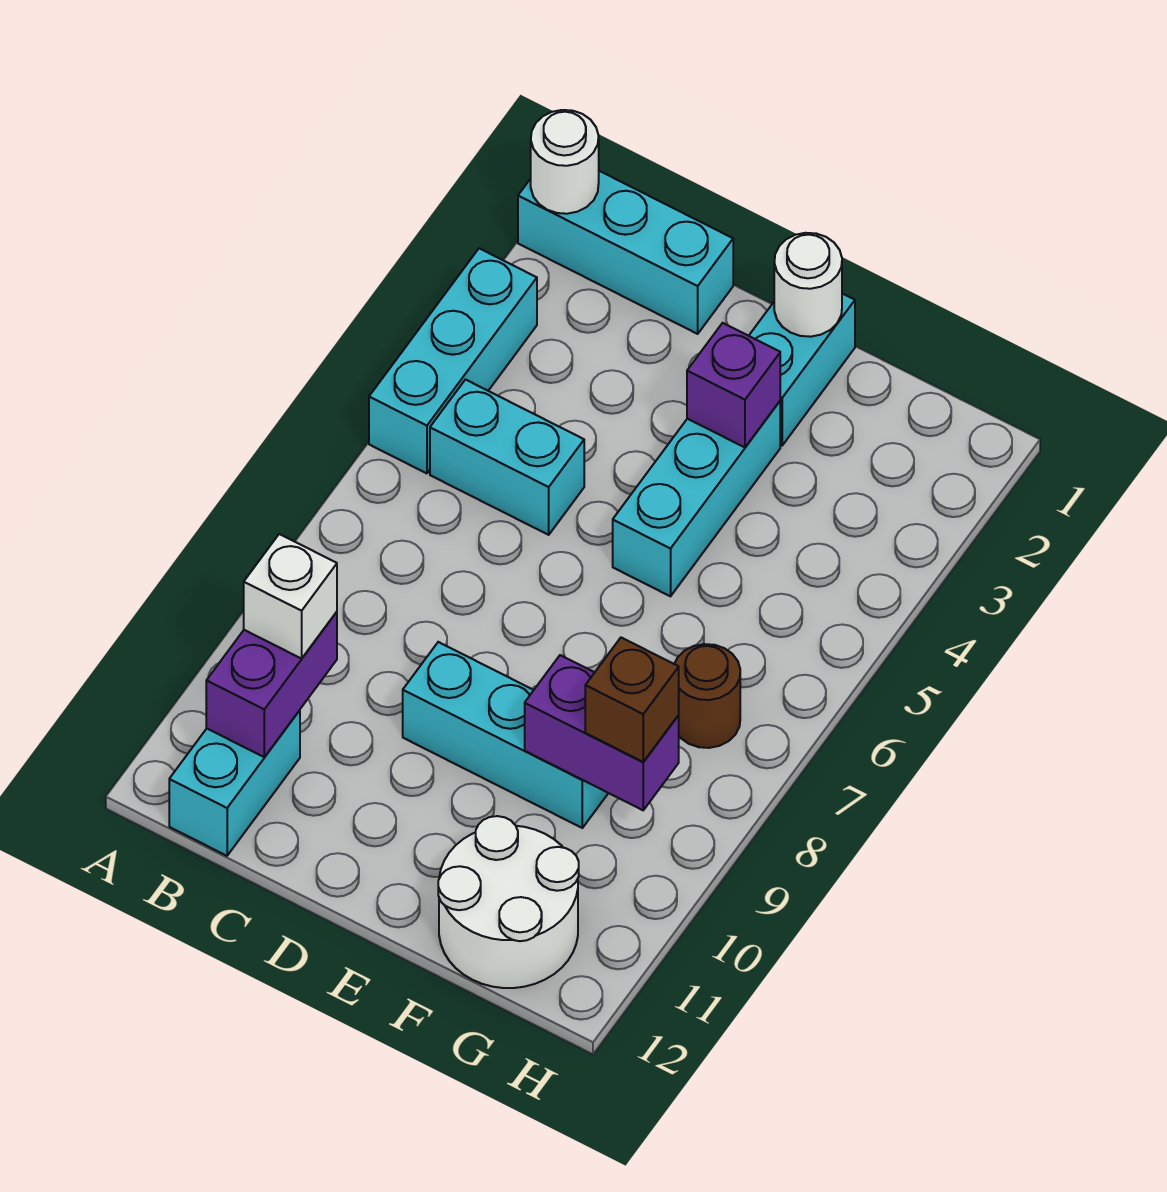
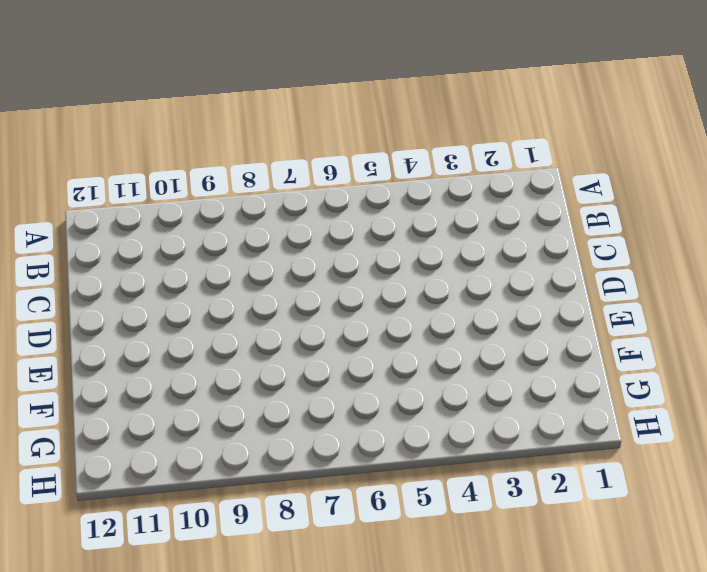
none -> cyan 1x3 brick [518,171,733,334]
none -> cyan 1x3 brick [369,248,537,473]
none -> cyan 1x2 brick [430,380,584,535]

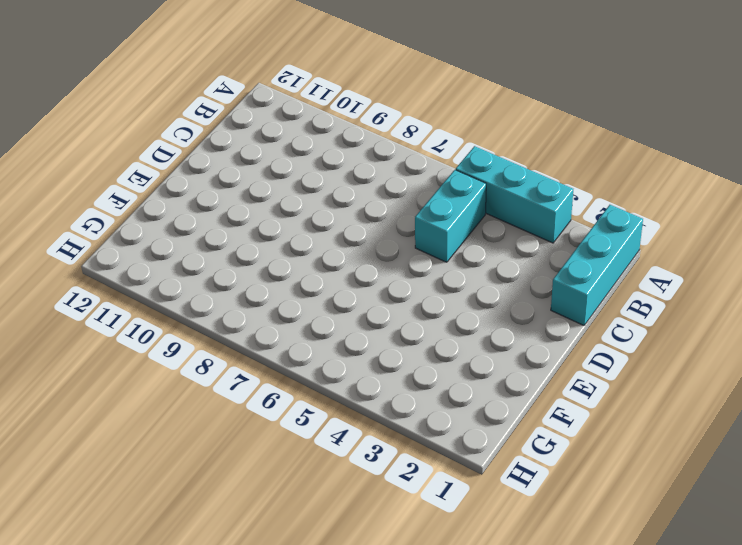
none -> cyan 1x2 brick [169,710,300,856]
none -> cyan 1x3 brick [403,642,608,828]
none -> cyan 1x2 brick [749,294,855,445]

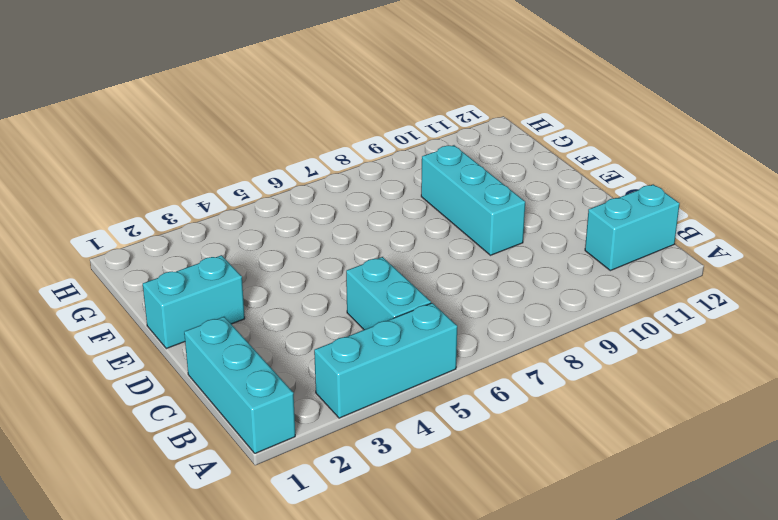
none -> cyan 1x3 brick [613,401,780,596]
none -> white 2x2 round brick [438,816,579,988]
none -> brown 1x1 round brick [675,644,740,748]

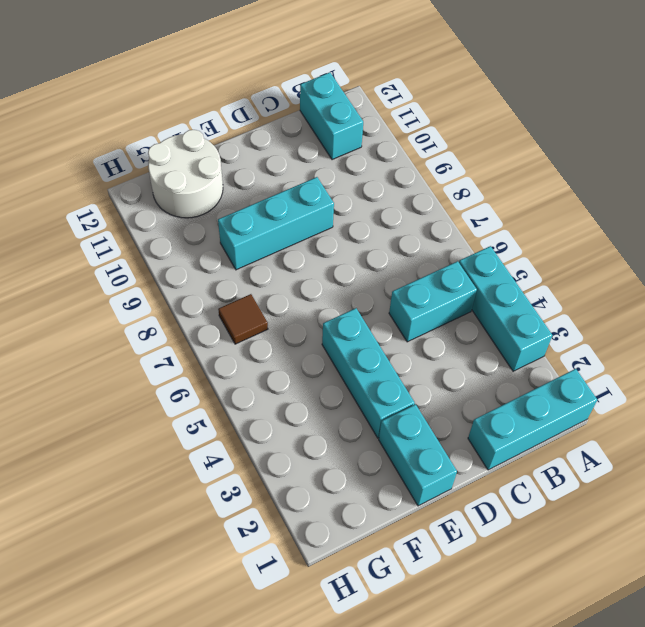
brown 1x1 tile [218,294,268,344] -> brown 1x1 round brick [675,644,740,748]
none -> white 1x1 round brick [531,110,599,214]
none -> purple 1x2 brick [206,612,337,757]
none -> white 1x1 round brick [774,233,842,337]

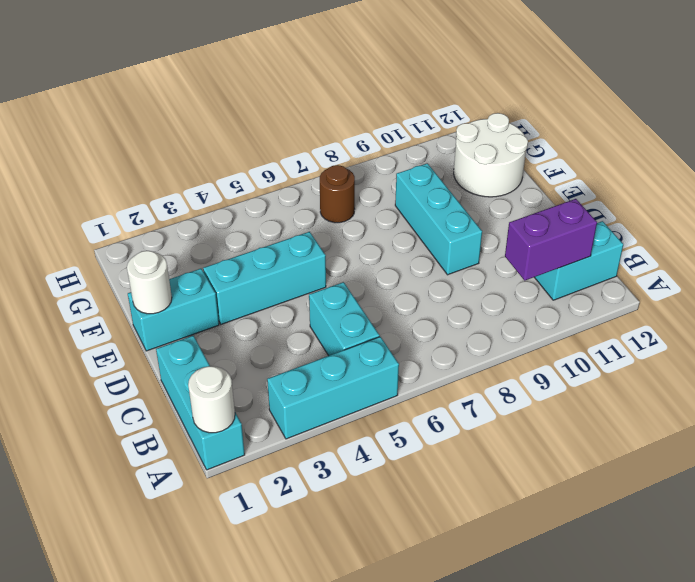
none -> purple 1x1 brick [687,323,780,447]
none -> purple 1x2 brick [525,655,679,810]
none -> white 1x1 brick [244,534,337,659]

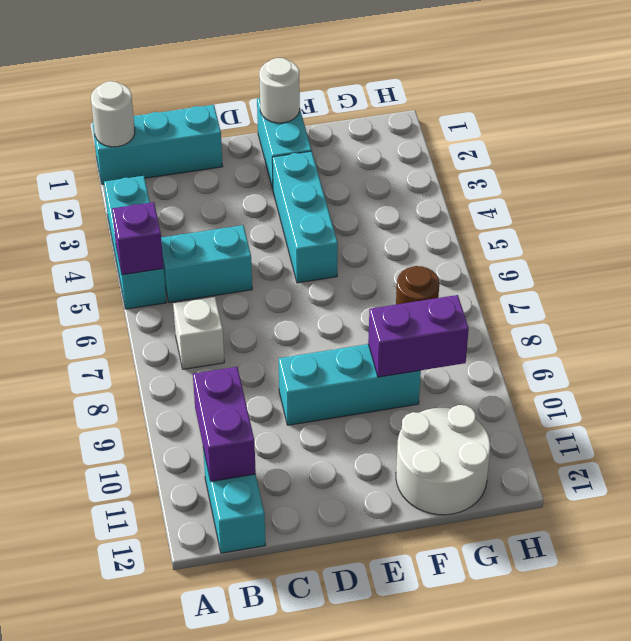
purple 1x1 brick [112,202,164,275] -> purple 1x1 brick moved to [687,323,780,447]
white 1x1 brick [173,297,224,369] -> white 1x1 brick moved to [244,534,337,659]
none -> brown 1x1 brick [585,638,679,762]

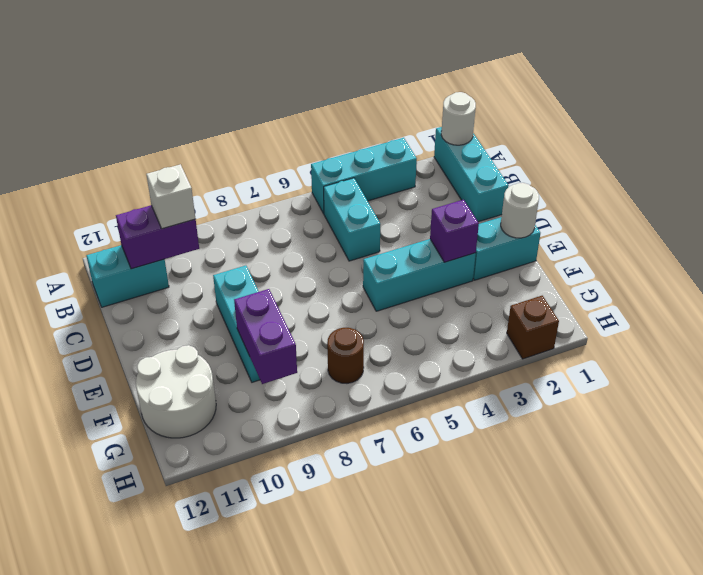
brown 1x1 brick [507,296,559,359] -> brown 1x1 brick moved to [585,638,679,762]

